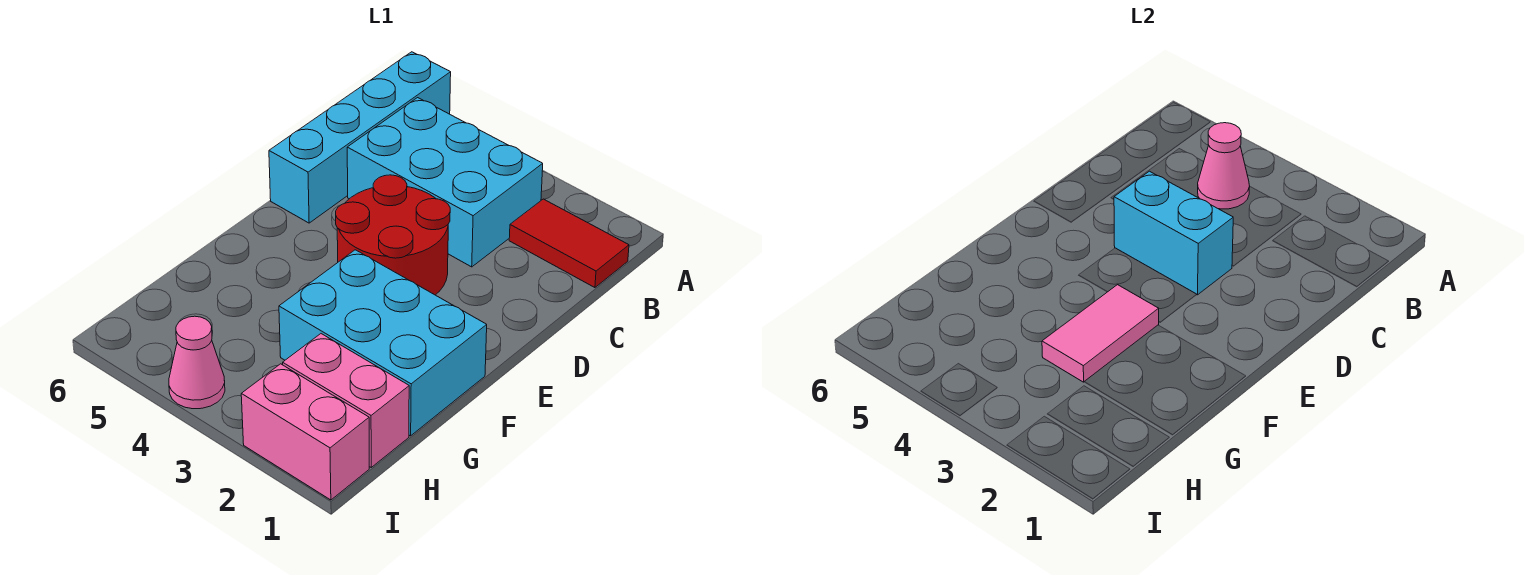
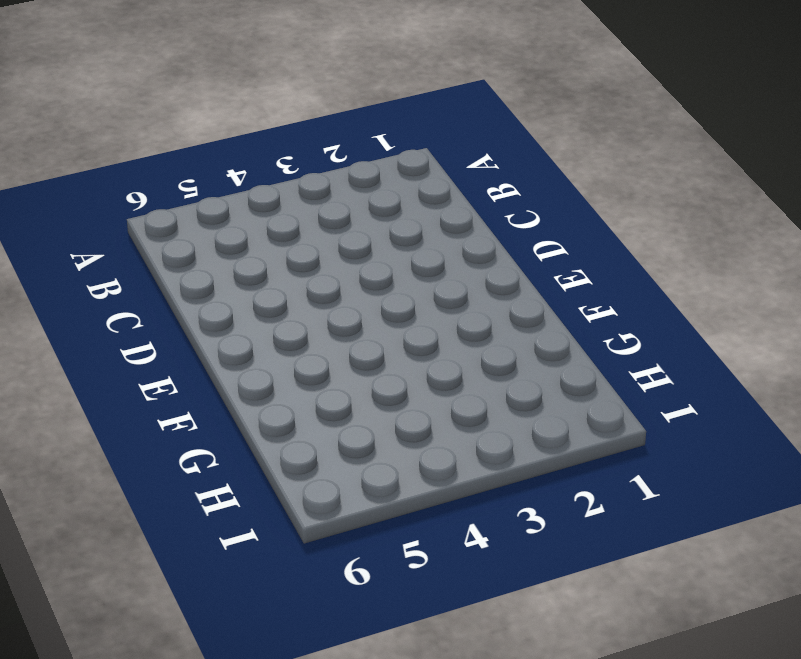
none -> cyan 1x4 brick [269,52,451,223]
none -> red 1x2 tile [509,199,629,288]

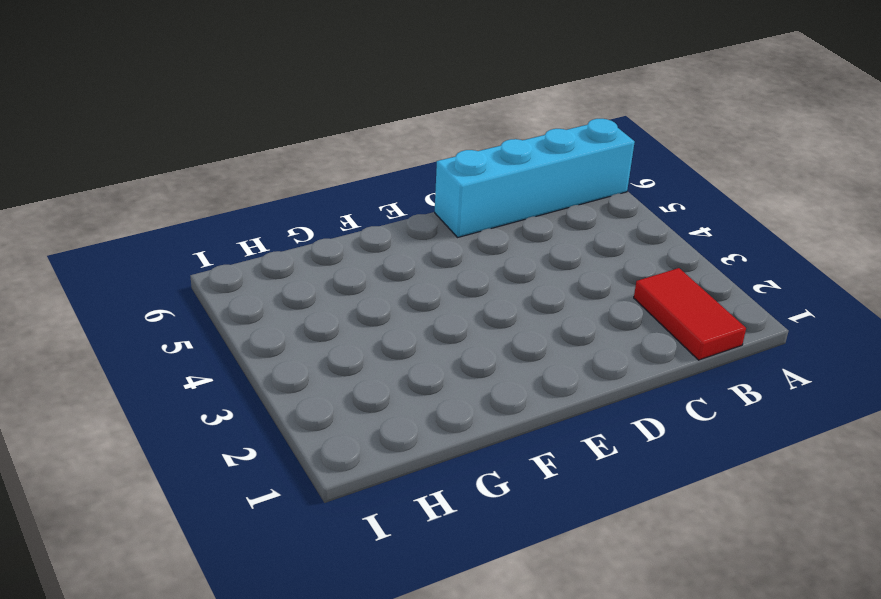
none -> cyan 2x3 brick [347,98,543,267]
none -> red 2x2 round brick [336,175,450,295]

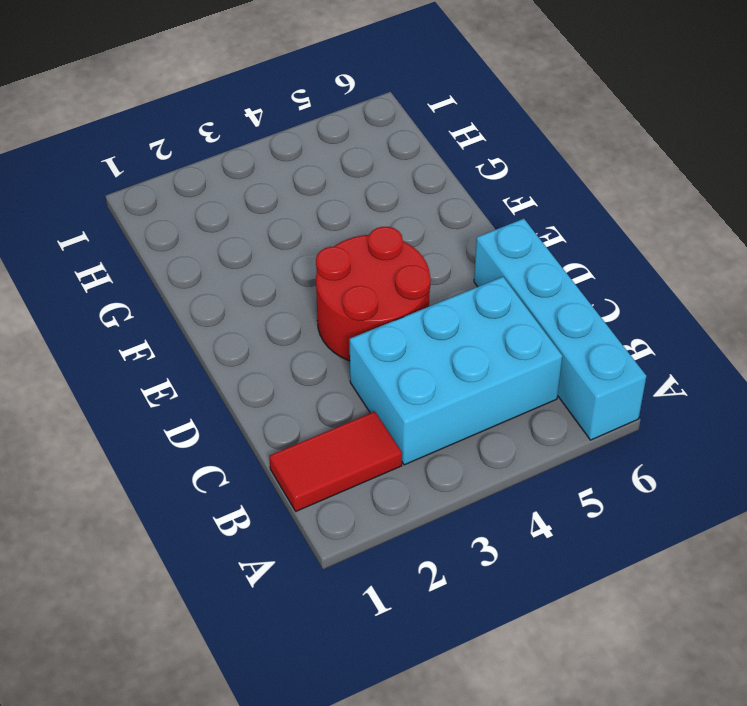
none -> cyan 2x3 brick [279,250,487,436]
none -> pink 1x2 brick [283,334,409,467]

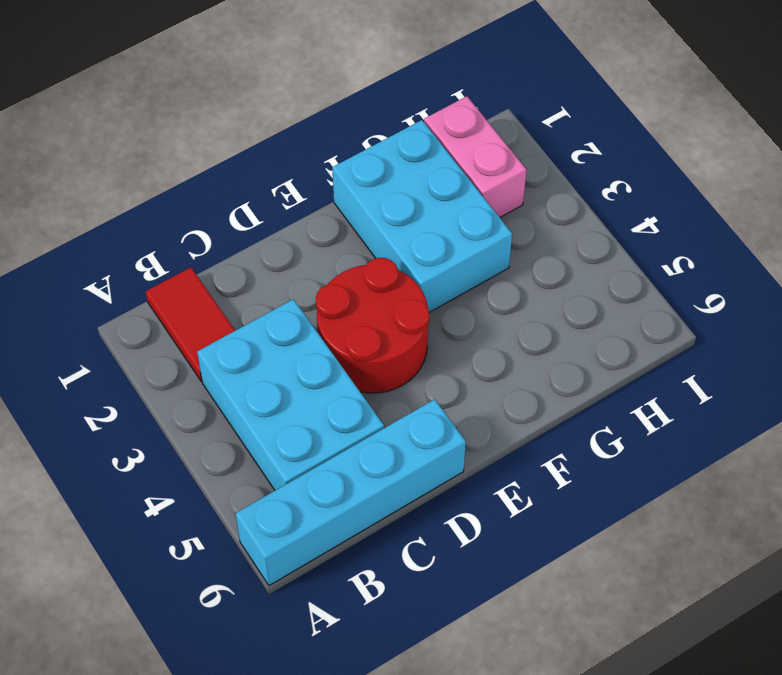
none -> pink 1x2 brick [241,364,369,500]
none -> pink 1x1 cone [169,316,225,409]

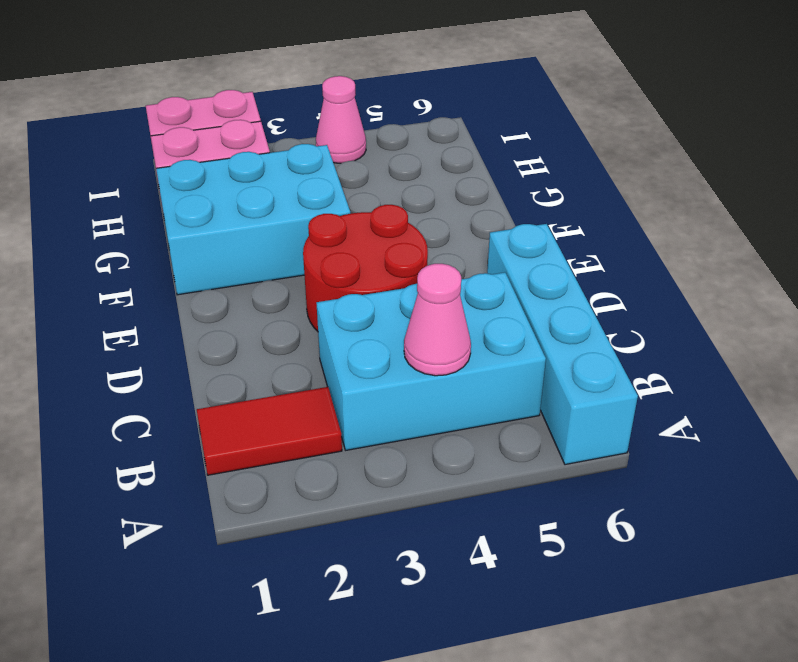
none -> cyan 1x2 brick [1114,171,1233,295]
none -> pink 1x2 tile [1042,285,1159,382]

